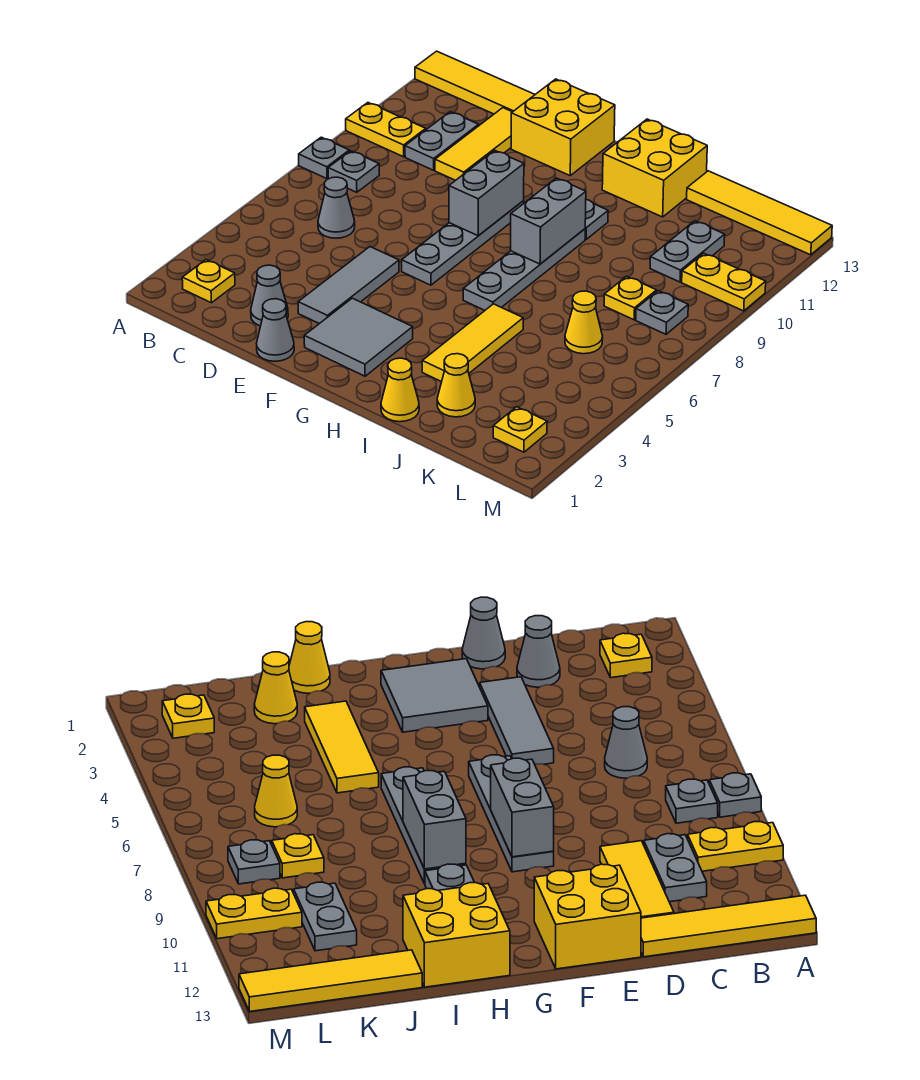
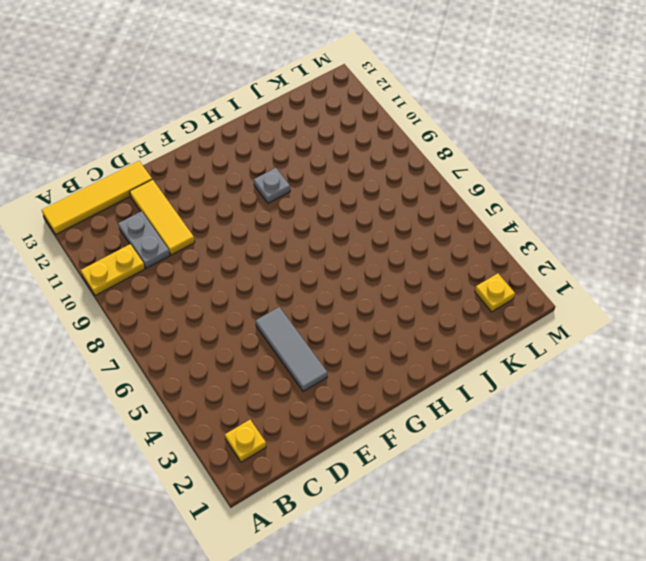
none -> grey 1x1 plate [299,137,349,179]
none -> grey 1x1 plate [328,151,379,192]
none -> grey 1x1 cone [318,177,355,238]

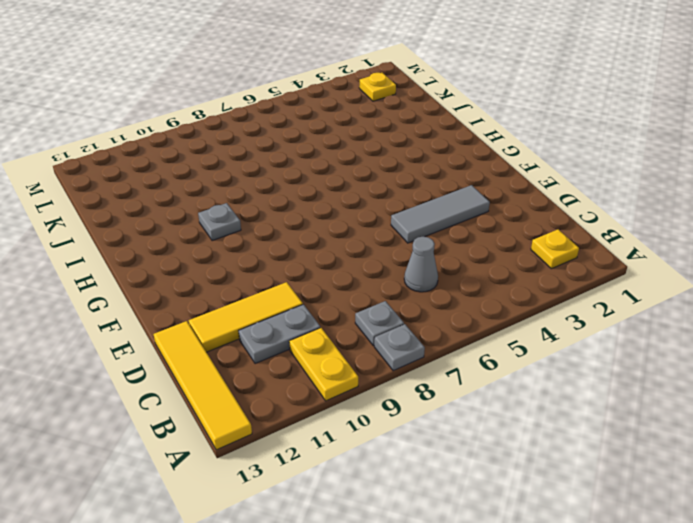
none -> grey 1x1 cone [251,265,288,326]
none -> grey 1x1 cone [257,299,294,361]
none -> yellow 2x2 brick [511,79,615,175]

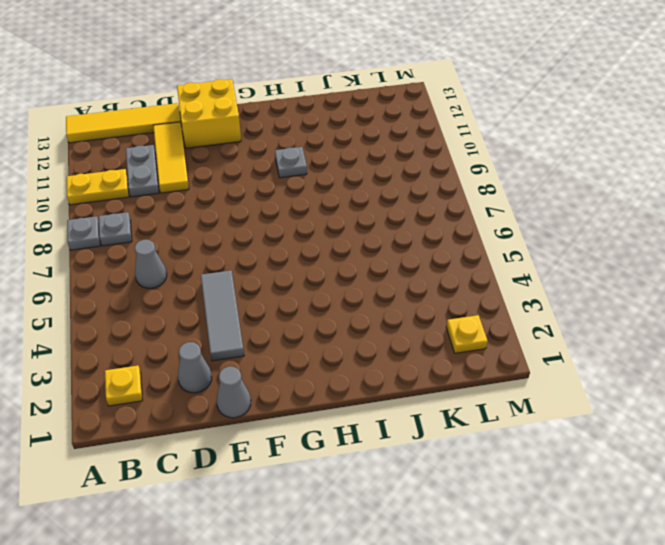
none -> grey 2x2 tile [304,298,413,376]
none -> grey 1x4 plate [402,201,524,285]
none -> grey 1x4 plate [463,229,585,310]

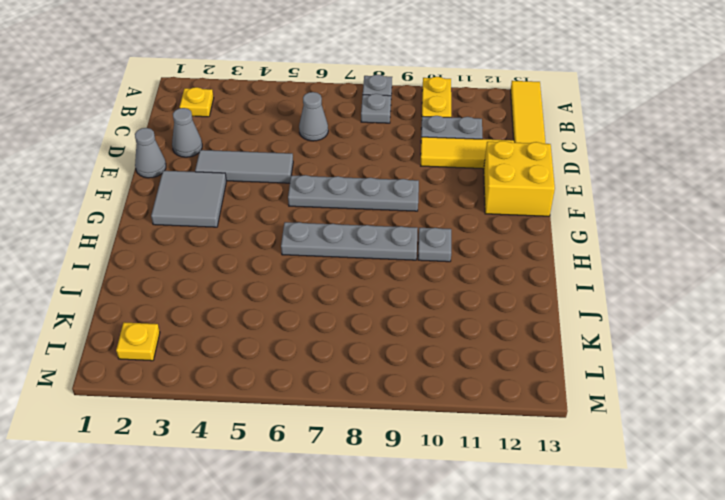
none -> yellow 2x2 brick [602,119,707,217]
none -> yellow 1x1 cone [381,358,419,422]
none -> yellow 1x3 tile [422,304,523,382]

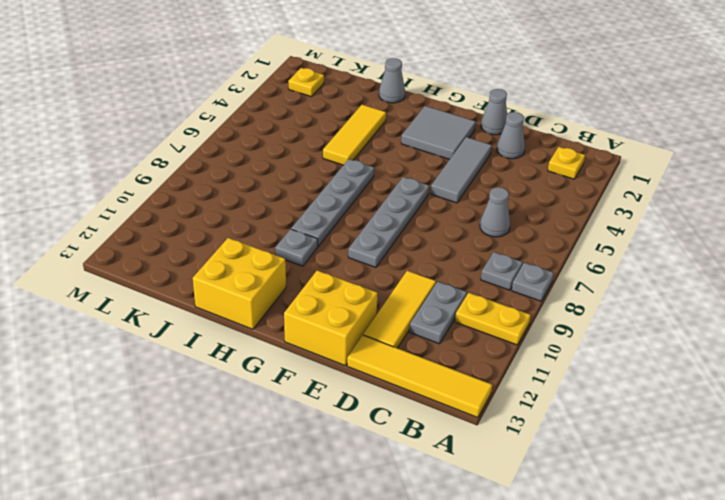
grey 1x1 cone [379,58,405,103] -> yellow 1x1 cone [381,358,419,422]
none -> yellow 1x1 cone [437,354,475,417]
none -> yellow 1x4 tile [687,171,832,255]
none -> yellow 1x1 cone [565,291,603,354]

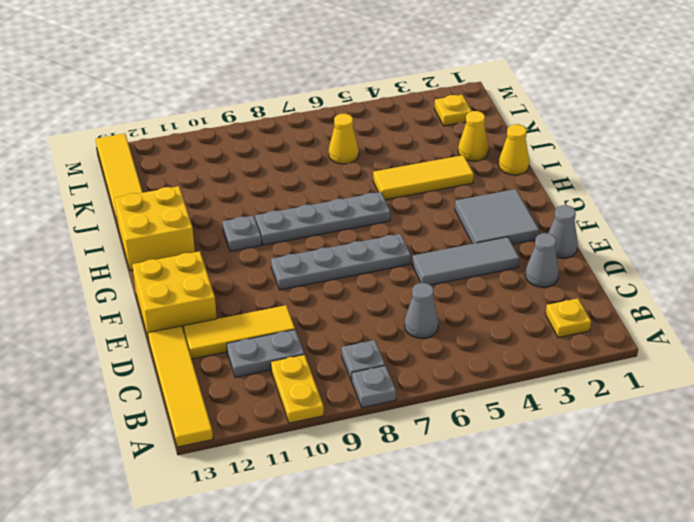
none -> yellow 1x1 plate [604,276,657,320]
none -> grey 1x2 plate [650,221,725,282]
none -> grey 1x1 plate [636,291,688,334]

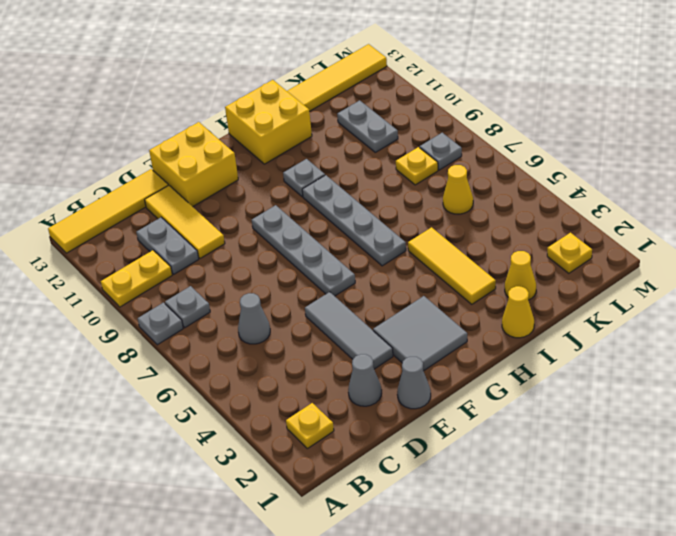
none -> yellow 1x2 plate [682,253,766,311]
none -> grey 1x2 brick [449,150,524,236]
none -> grey 1x2 brick [511,178,586,264]

